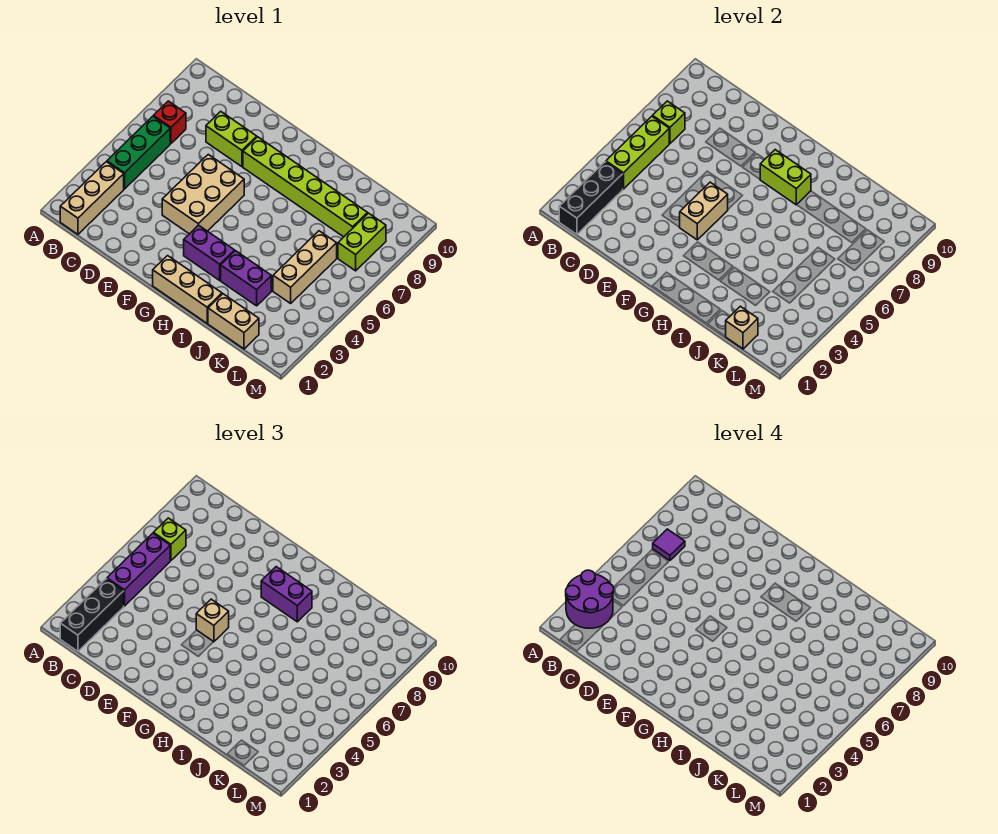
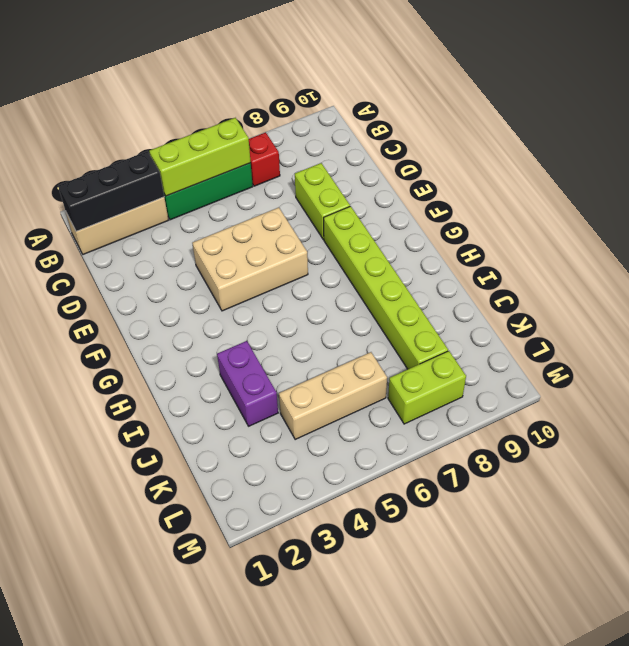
none -> tan 1x3 brick [153,256,222,323]
none -> purple 1x2 brick [184,225,235,280]
none -> tan 1x2 brick [208,294,259,349]

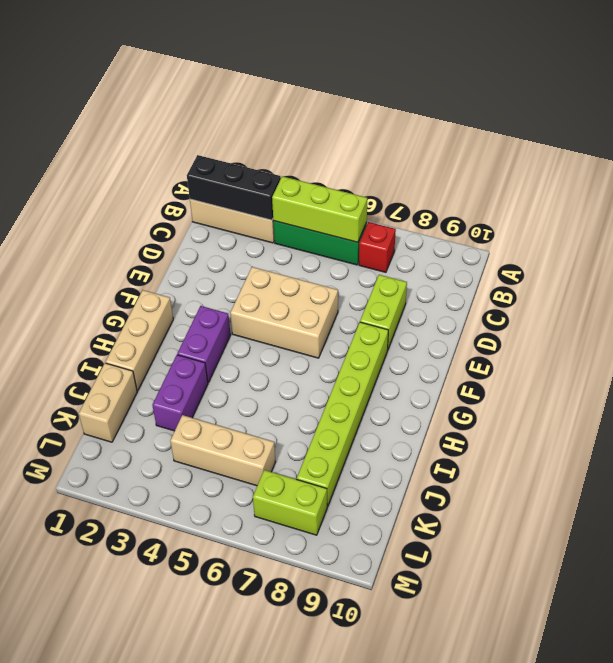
none -> lime 1x1 brick [653,101,685,143]
none -> tan 1x2 brick [680,182,728,240]
none -> lime 1x2 brick [760,150,811,205]

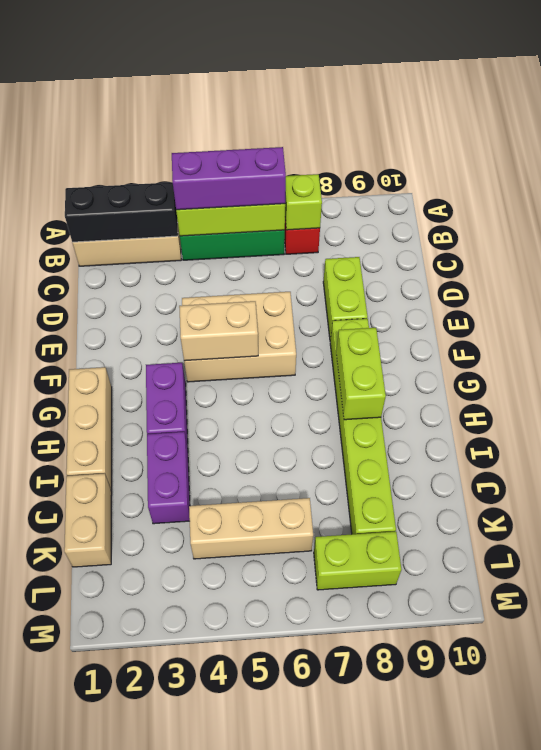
none -> tan 1x1 brick [725,306,758,349]
none -> black 1x3 brick [60,579,124,651]
none -> lime 1x1 brick [154,518,186,560]

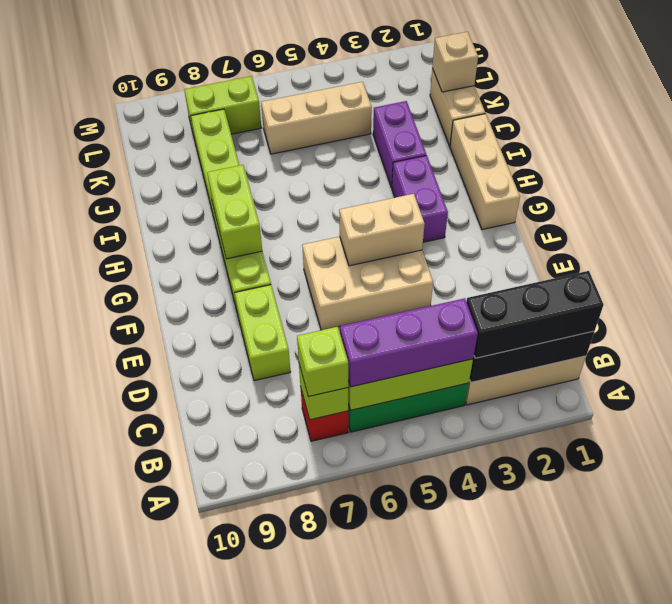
none -> tan 1x1 brick [196,599,229,642]
none -> purple 1x2 brick [261,567,312,622]
none -> purple 2x2 round brick [566,570,614,628]

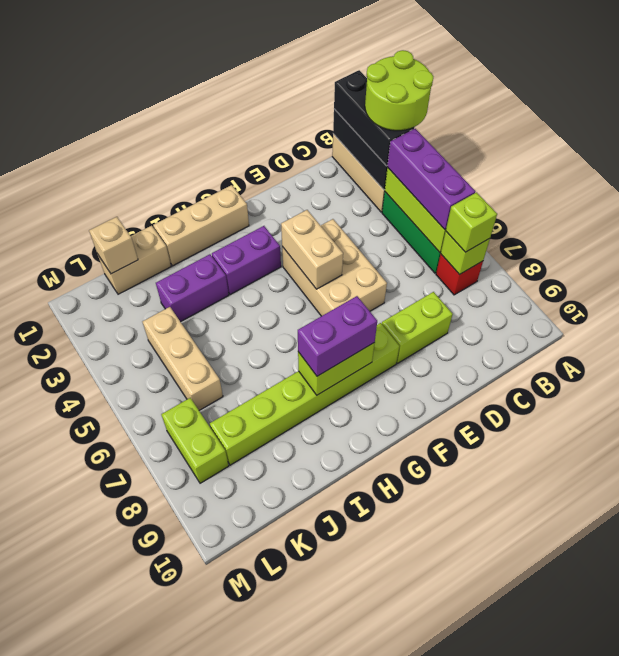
lime 2x2 round brick [365,50,433,131] -> purple 2x2 round brick [566,570,614,628]
none -> tan 1x1 brick [196,599,229,642]
none -> purple 1x1 tile [653,529,685,560]

